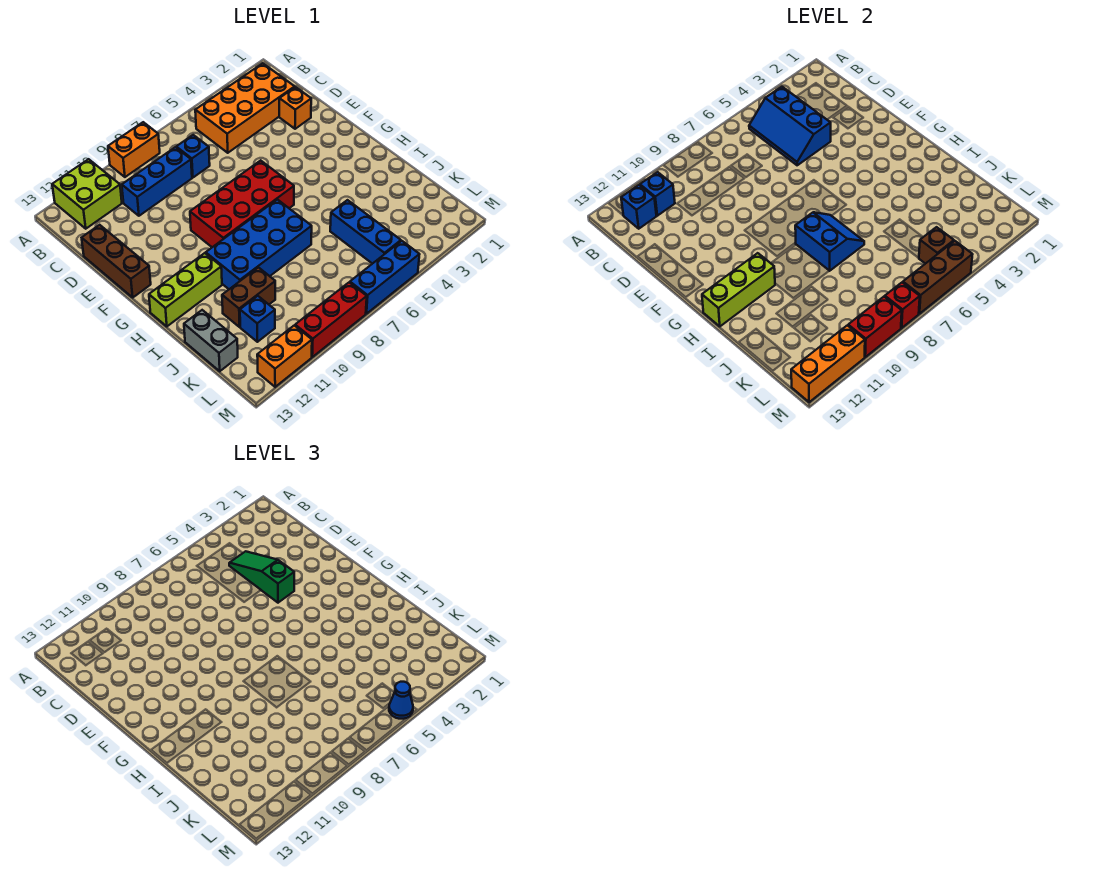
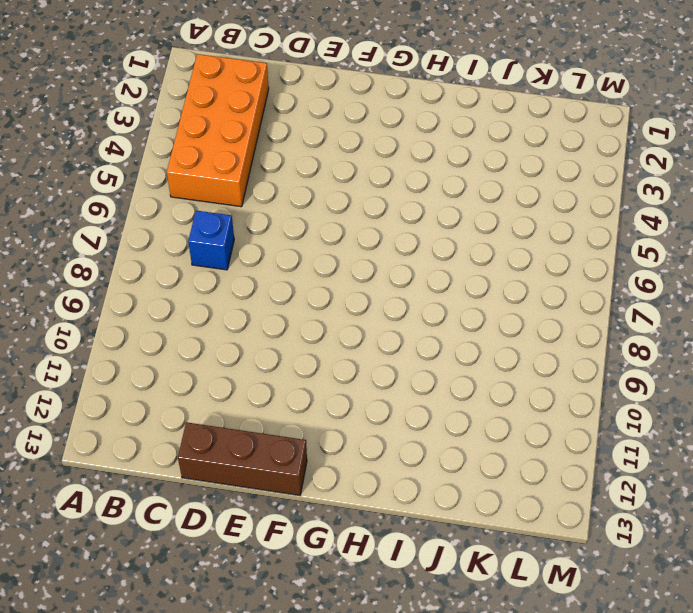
none -> orange 1x2 brick [108,122,160,177]
none -> lime 2x2 brick [52,159,122,229]
none -> blue 1x3 brick [122,147,192,216]

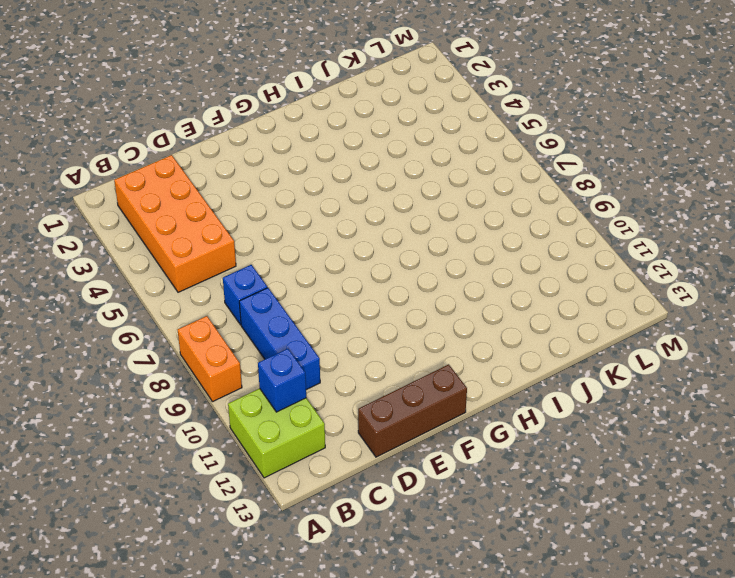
none -> orange 1x1 brick [279,87,311,129]
none -> red 2x4 brick [190,160,294,247]
none -> blue 2x4 brick [206,199,312,289]

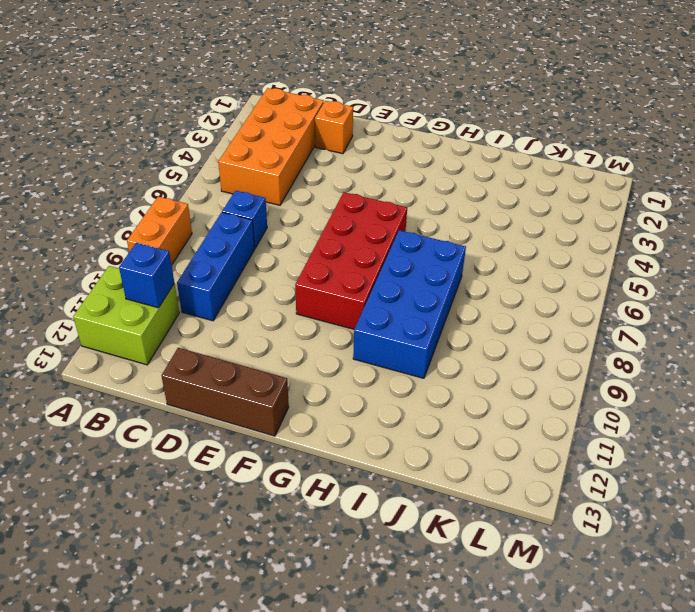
none -> lime 1x3 brick [149,253,222,326]
none -> blue 1x3 brick [330,200,401,264]
none -> brown 1x2 brick [222,267,275,327]

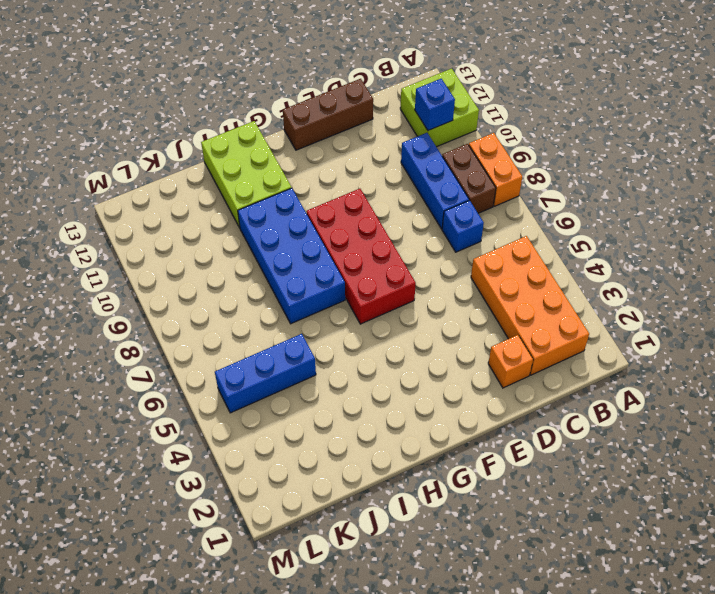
brown 1x2 brick [442,144,496,213] -> brown 1x2 brick moved to [222,267,275,327]
lime 2x3 brick [201,121,291,228] -> lime 1x3 brick [149,253,222,326]
none -> grey 1x2 brick [184,310,238,371]
none -> blue 1x1 brick [240,296,275,342]
none -> blue 1x3 brick [350,241,420,314]

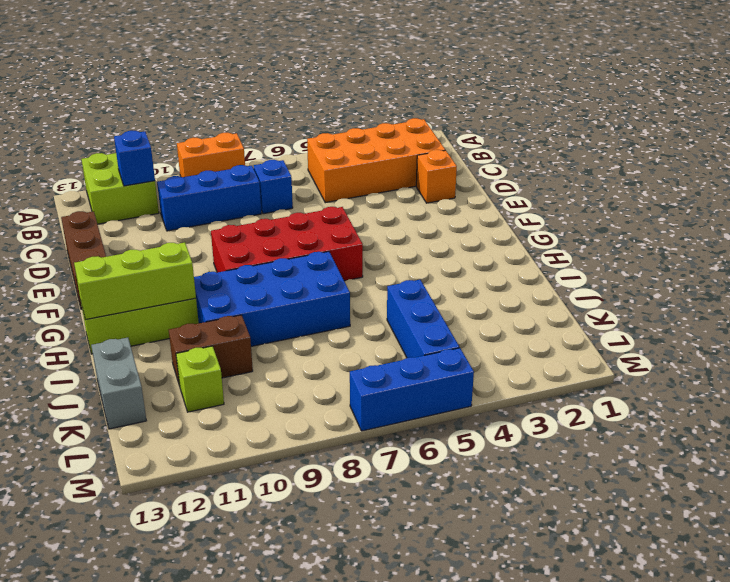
lime 1x1 brick [176,346,224,412] -> blue 1x1 brick [240,296,275,342]
none -> red 1x3 brick [295,282,367,357]
none -> orange 1x2 brick [257,325,312,387]
none -> blue 2x3 slope [749,87,831,165]

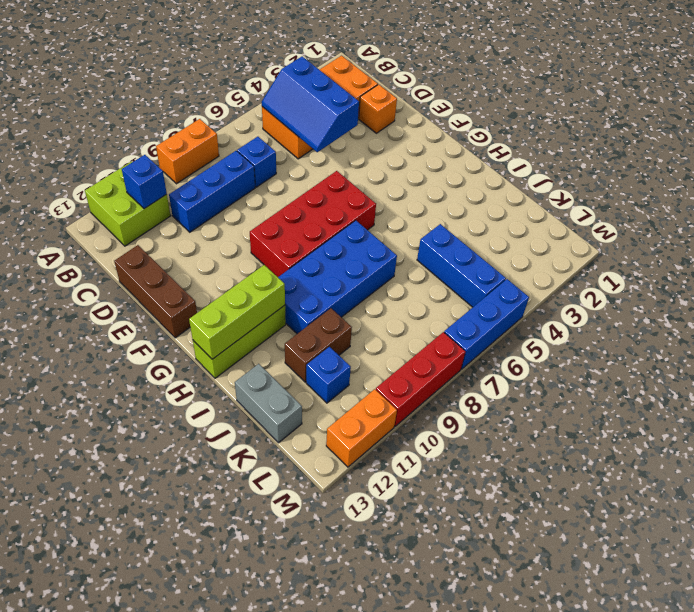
none -> blue 1x1 brick [621,185,656,229]
none -> blue 2x2 slope [795,212,864,271]
none -> brown 1x1 brick [919,227,954,264]

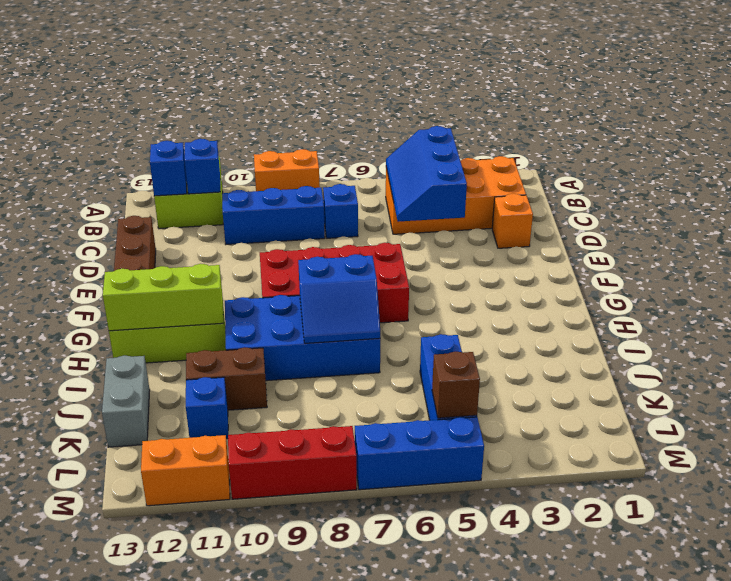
blue 2x2 slope [298,254,380,343] -> blue 2x2 slope turned to [795,212,864,271]
none -> brown 1x3 brick [903,241,973,314]
none -> red 1x1 brick [885,282,920,328]
none -> red 1x2 brick [848,297,902,357]

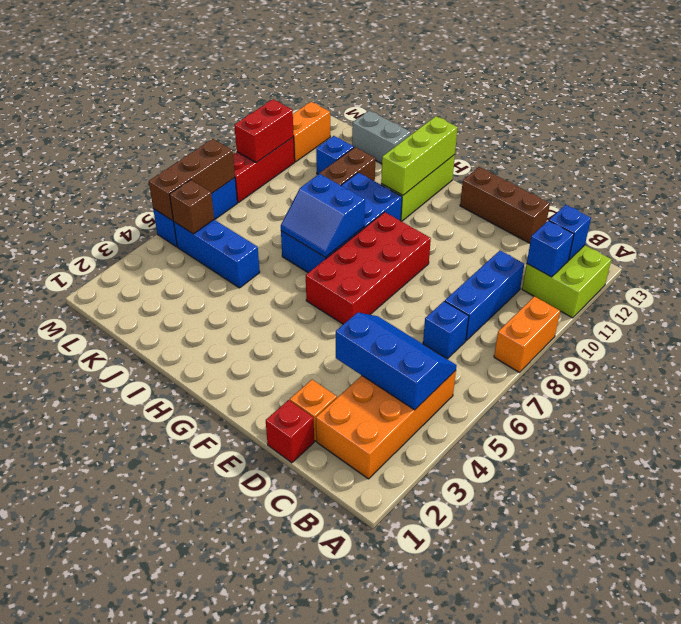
red 1x1 brick [266,400,314,463] -> red 1x1 brick moved to [885,282,920,328]
none -> orange 1x3 brick [791,325,865,402]
none -> green 1x3 slope [229,551,294,603]
none -> blue 1x1 cone [389,682,413,719]

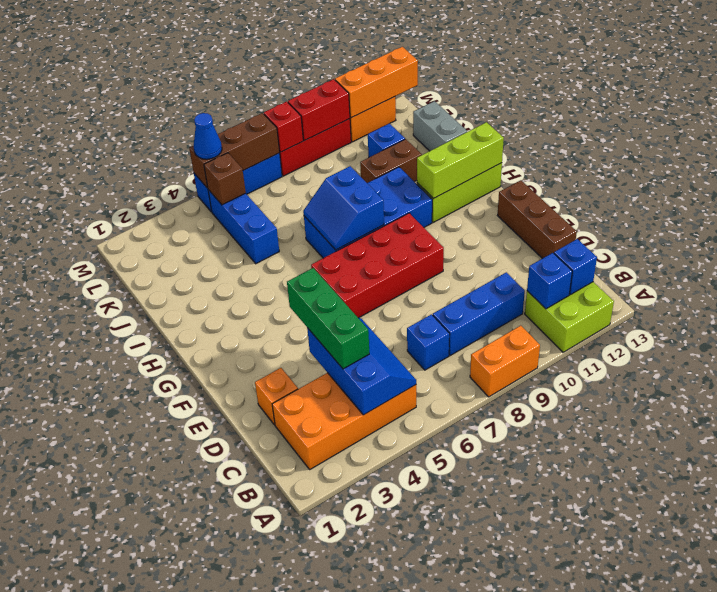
green 1x3 brick [287,268,369,369] -> green 1x3 slope [229,551,294,603]

